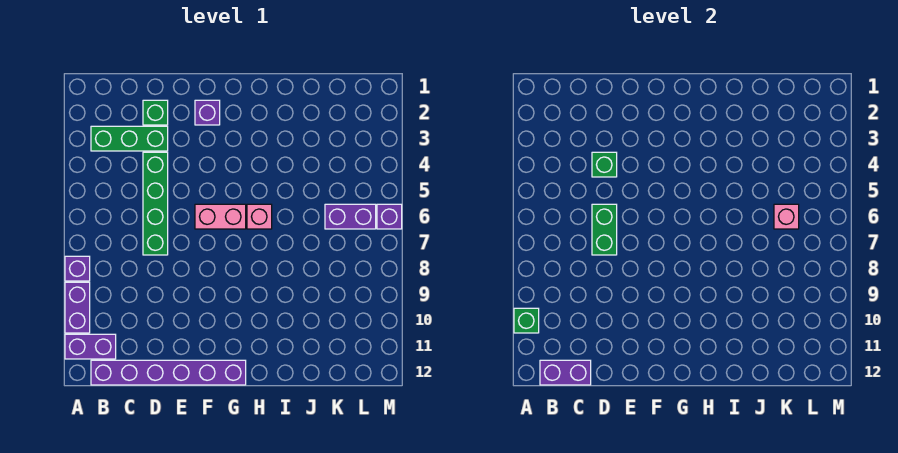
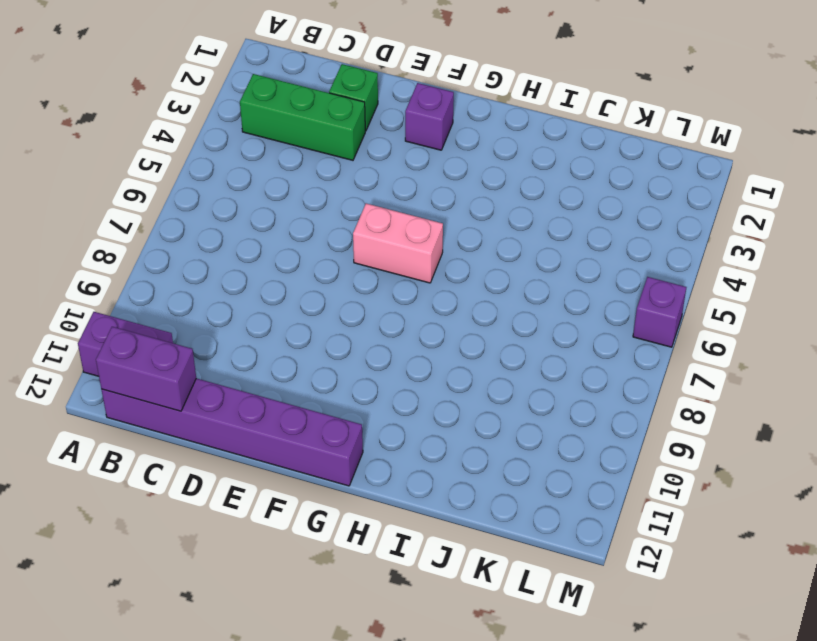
none -> purple 1x1 brick [65,256,90,281]
none -> purple 1x2 brick [65,282,90,333]
none -> green 1x4 brick [143,152,168,255]

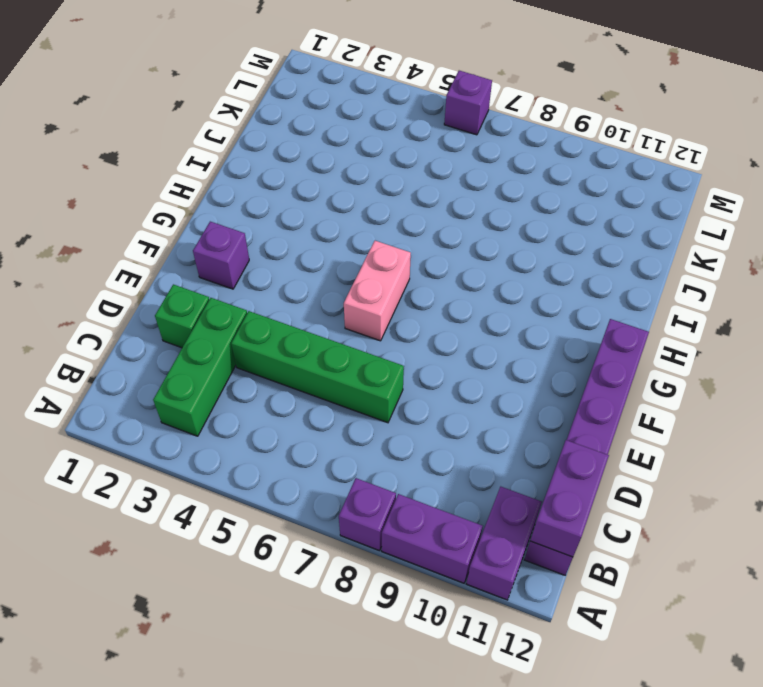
none -> pink 1x1 brick [247,204,272,229]
none -> purple 1x2 brick [325,204,376,229]
none -> green 1x1 brick [514,308,539,333]

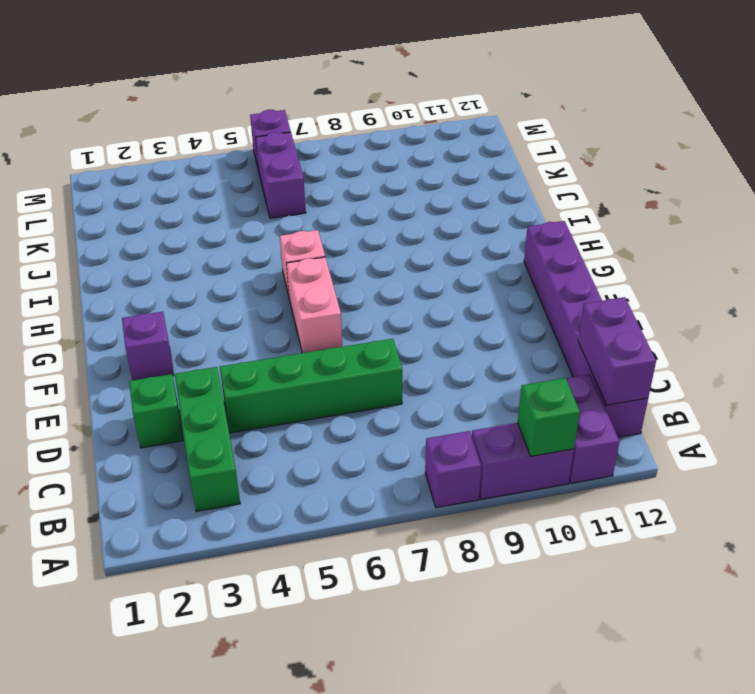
none -> green 1x1 brick [592,152,617,177]
none -> green 1x2 brick [592,204,617,255]
none -> pink 1x1 brick [774,204,799,229]

